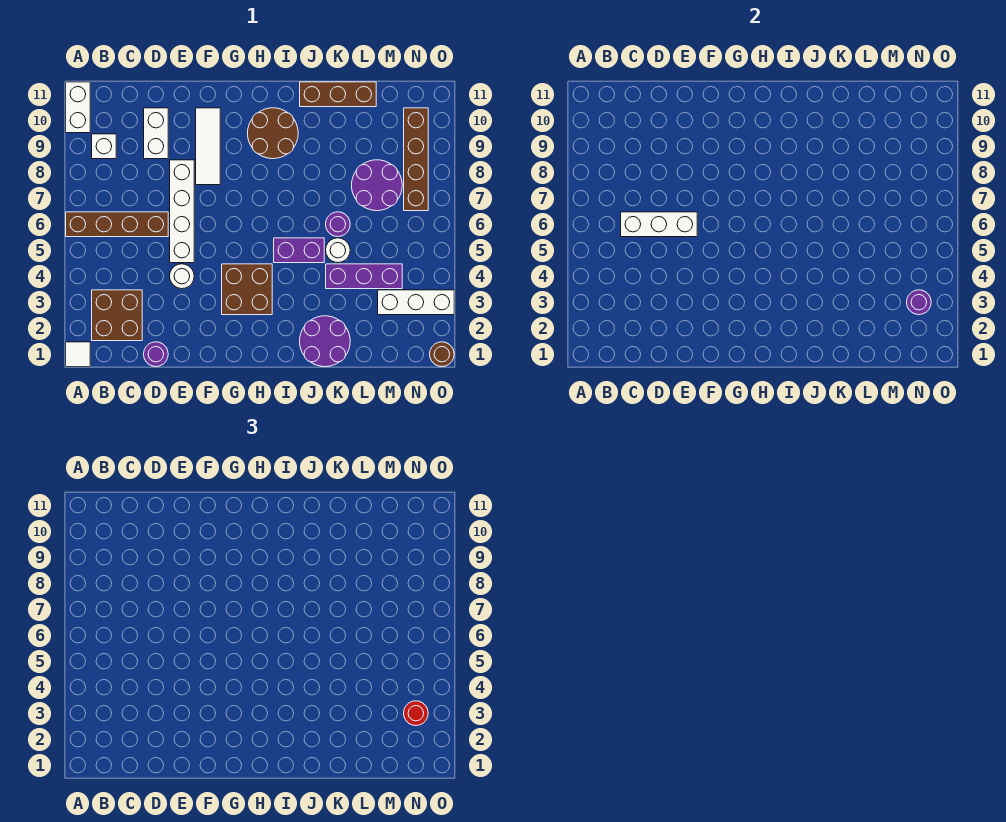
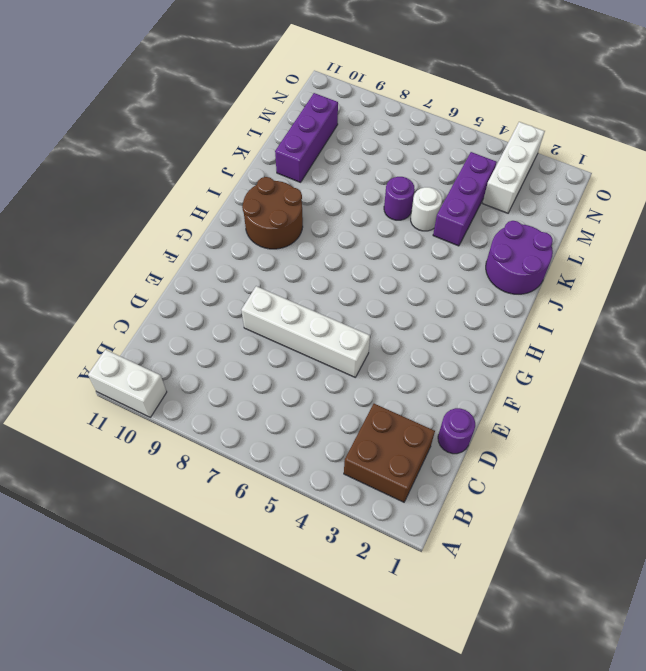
purple 1x3 brick [275,93,338,182] -> none
none -> white 1x1 tile [66,342,90,367]
none -> brown 1x4 brick [66,212,168,237]
none -> white 1x1 brick [92,134,116,159]

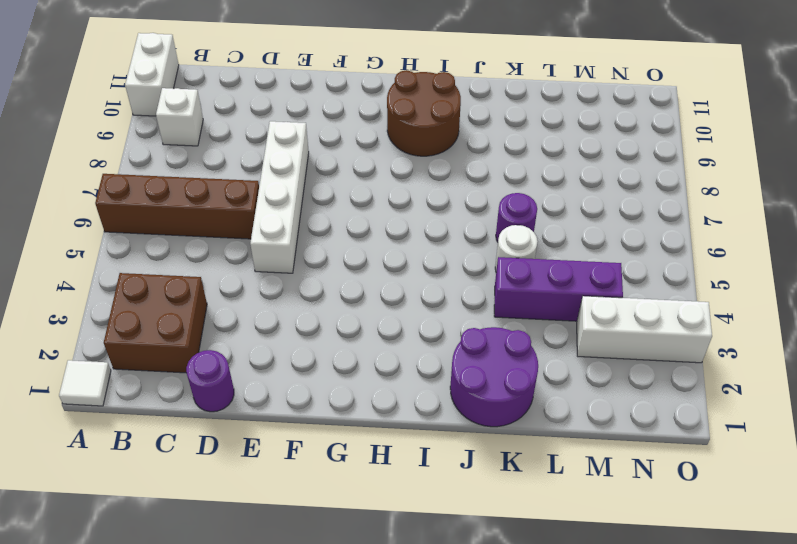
none -> white 1x2 brick [144,108,168,159]
none -> white 1x1 round brick [170,264,194,289]
none -> white 1x3 tile [196,108,220,185]

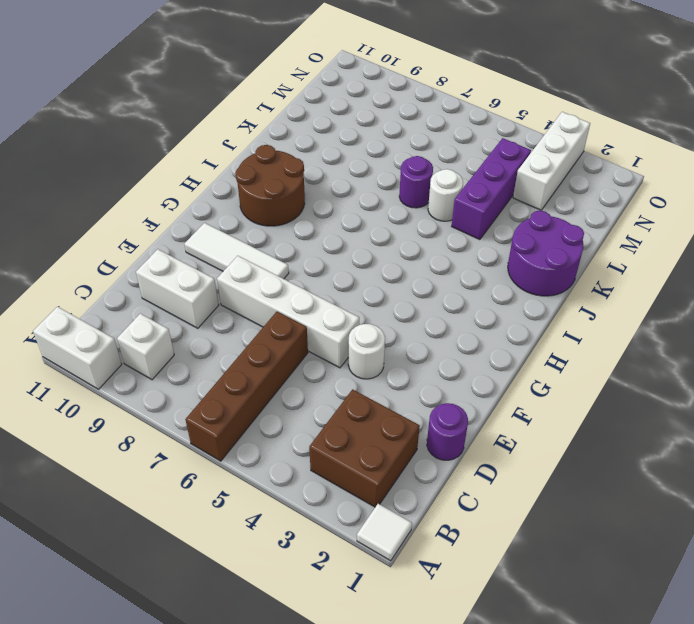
none -> brown 2x2 brick [222,264,272,315]
none -> purple 1x2 brick [274,238,324,263]
none -> brown 1x3 brick [300,82,376,107]

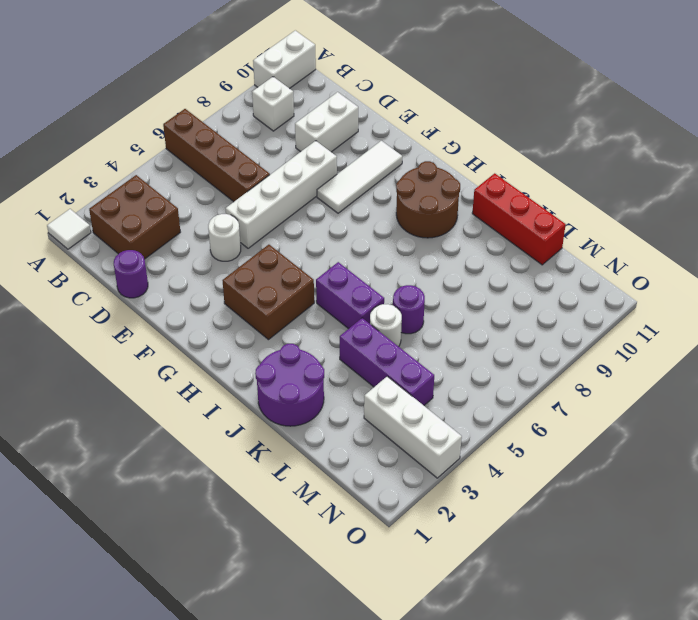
red 1x3 brick [472,173,566,265] -> brown 1x3 brick [300,82,376,107]
none -> purple 2x2 round brick [352,160,402,211]
none -> brown 1x4 brick [404,108,428,211]
none -> brown 1x1 round brick [430,342,454,367]

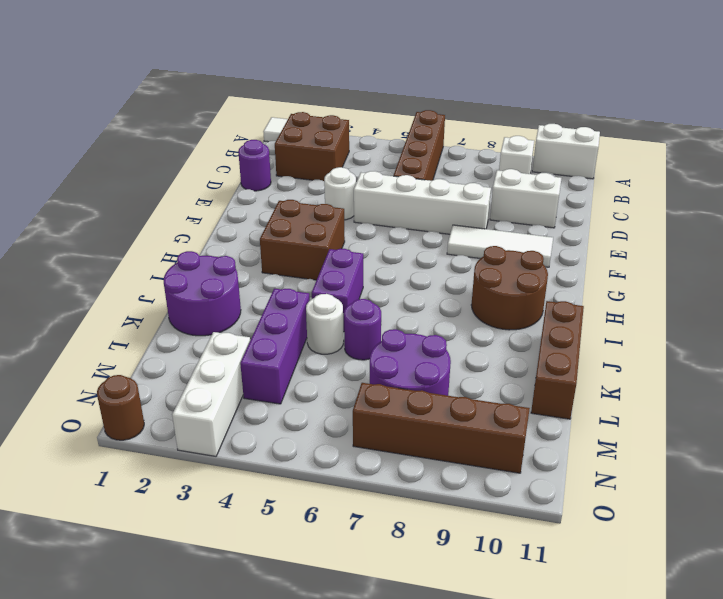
none -> white 1x3 brick [621,212,697,237]
none -> purple 1x1 round brick [907,290,931,315]
none -> red 1x1 round brick [404,701,428,726]

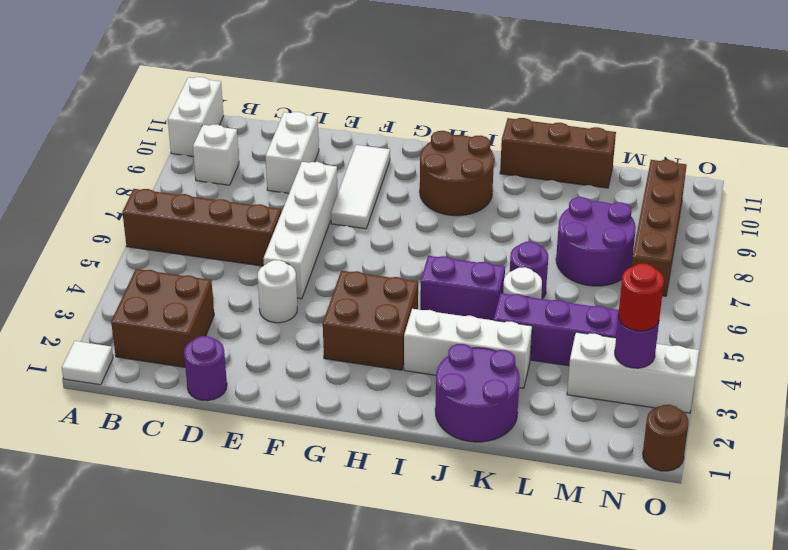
white 1x3 brick [404,309,532,388] -> white 1x3 brick moved to [621,212,697,237]

